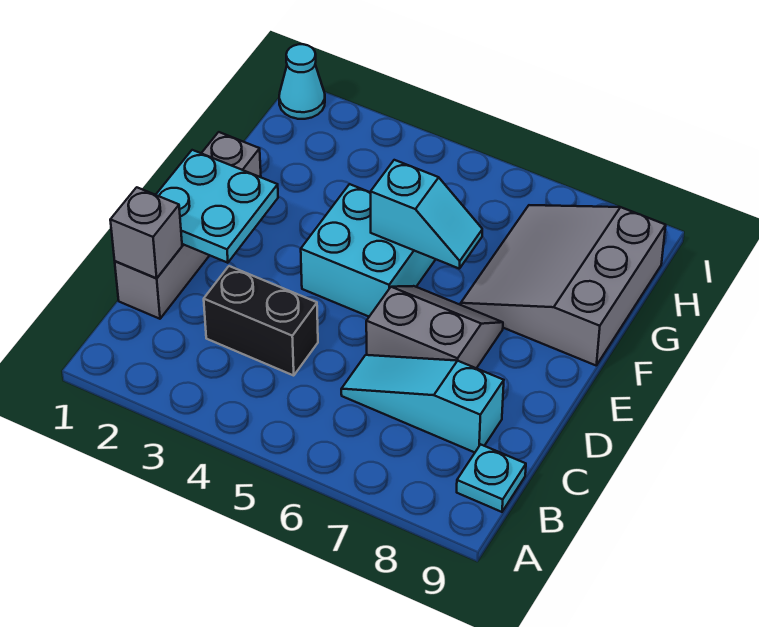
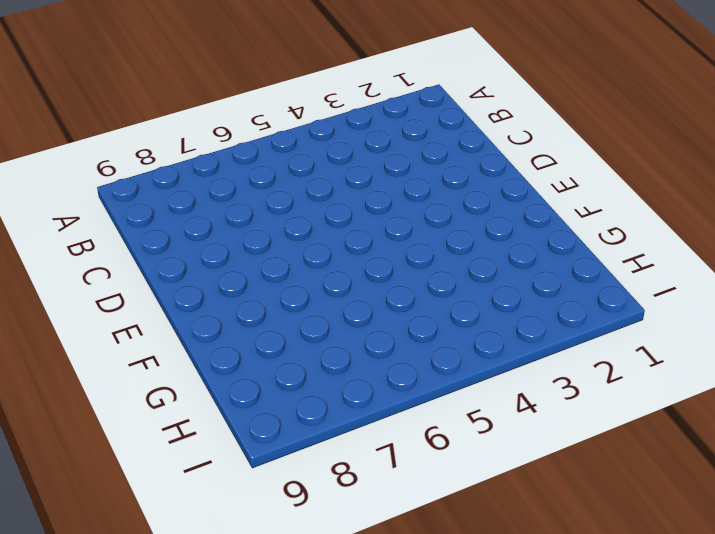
none -> cyan 1x1 plate [457,444,526,512]
none -> grey 1x4 brick [115,132,261,319]

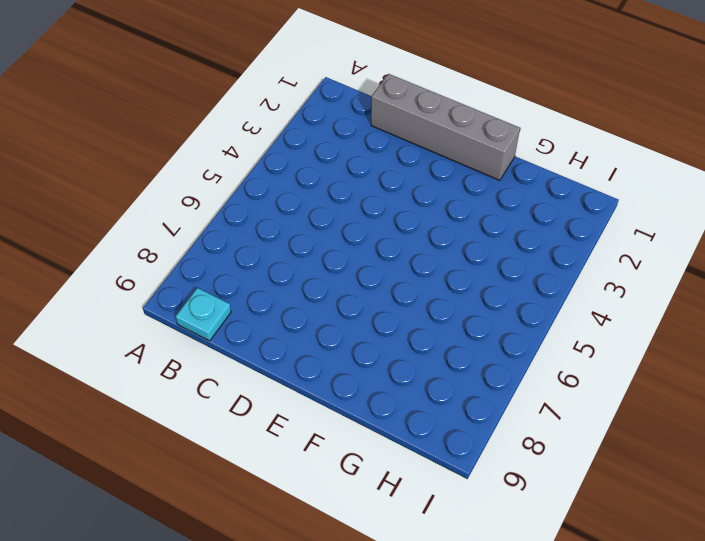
none -> black 1x2 brick [204,266,318,375]
none -> cyan 1x3 slope [341,355,504,452]

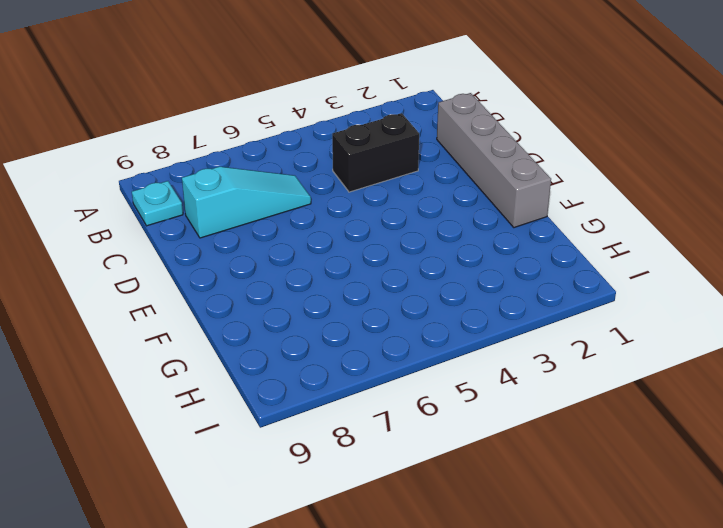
none -> grey 2x2 slope [366,286,503,368]
none -> cyan 2x2 brick [301,184,436,316]

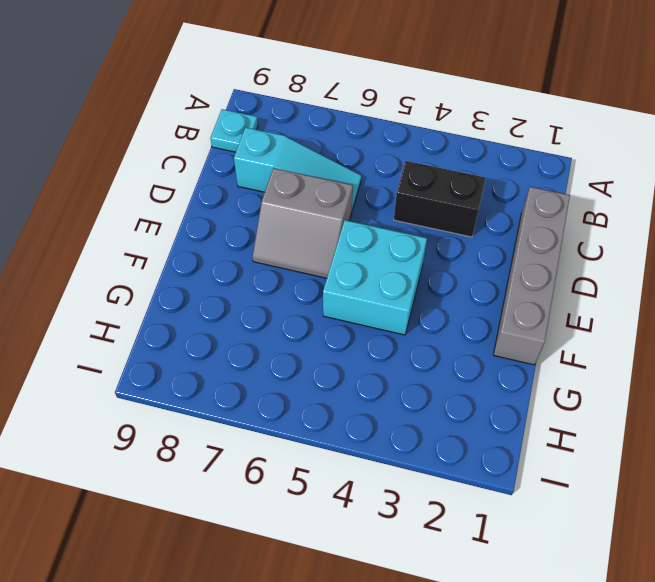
none -> grey 3x3 slope [461,205,666,365]
none -> cyan 1x1 cone [279,44,325,119]

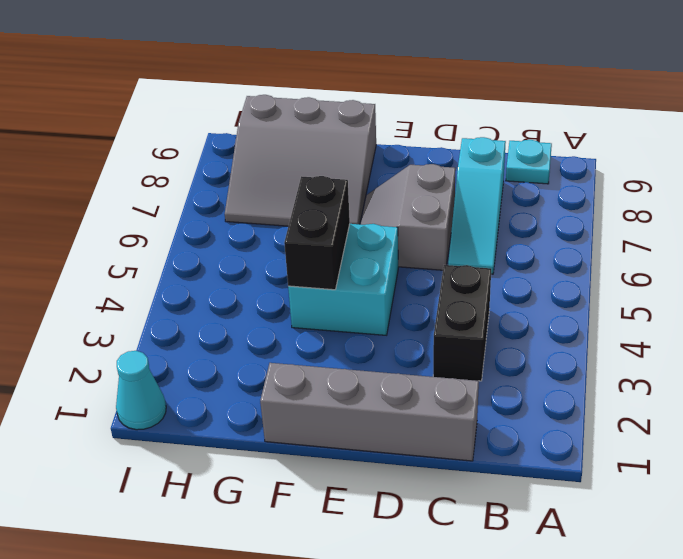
black 1x2 brick [284,176,350,290] -> cyan 1x2 slope [371,160,482,269]
none -> grey 1x1 brick [110,187,182,278]
none -> cyan 2x2 plate [156,150,278,263]

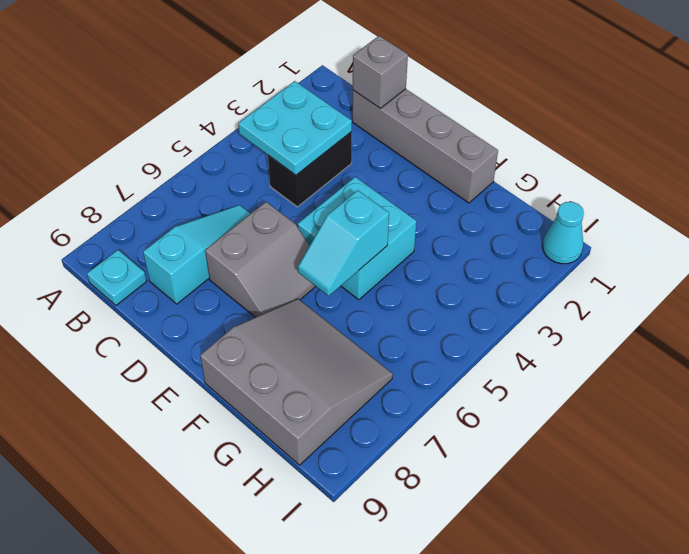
cyan 2x2 plate [238,81,352,175] -> cyan 2x2 plate moved to [156,150,278,263]

